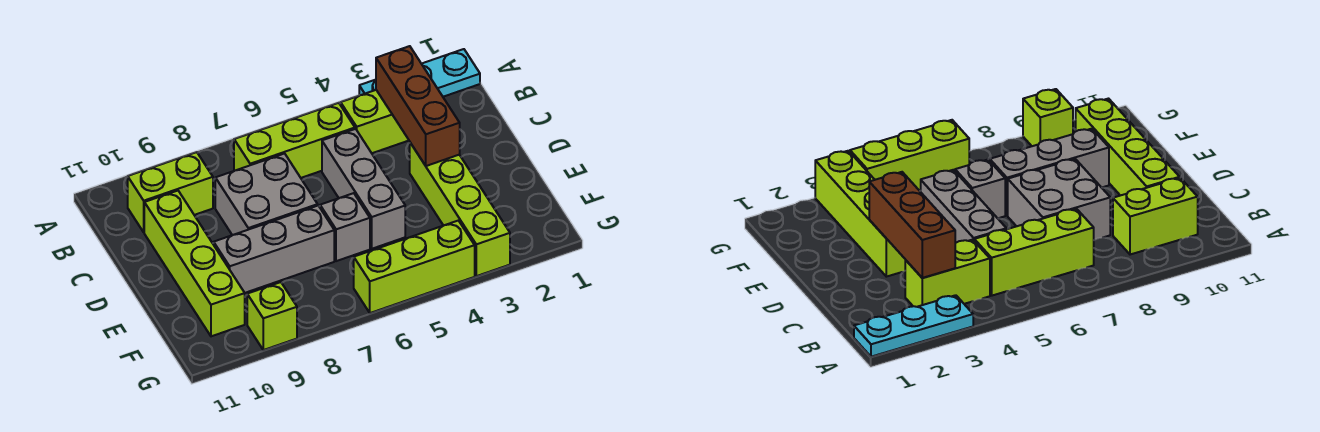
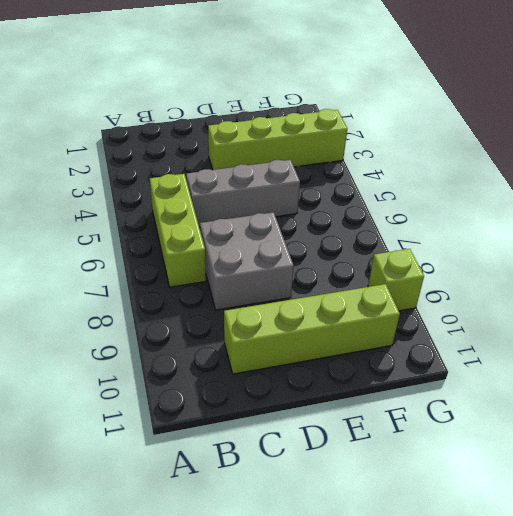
none -> cyan 1x3 plate [359,49,480,97]
none -> lime 1x2 brick [341,90,409,153]
none -> lime 1x2 brick [128,152,213,232]

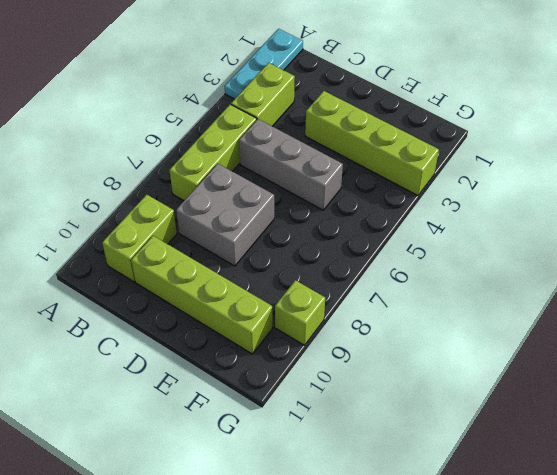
none -> grey 1x1 brick [320,193,370,261]
none -> grey 1x3 brick [214,206,334,293]
none -> lime 1x3 brick [354,221,475,313]

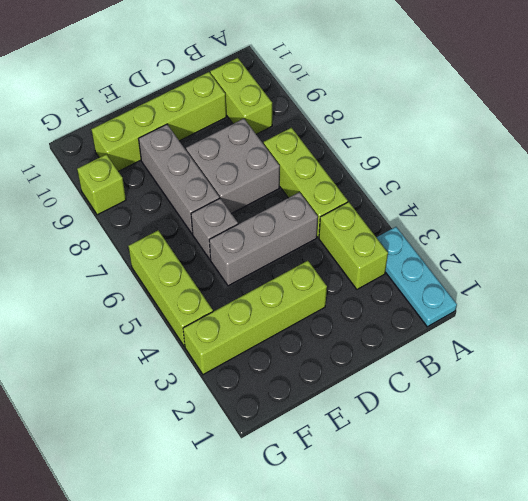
none -> brown 1x3 brick [376,46,460,166]

